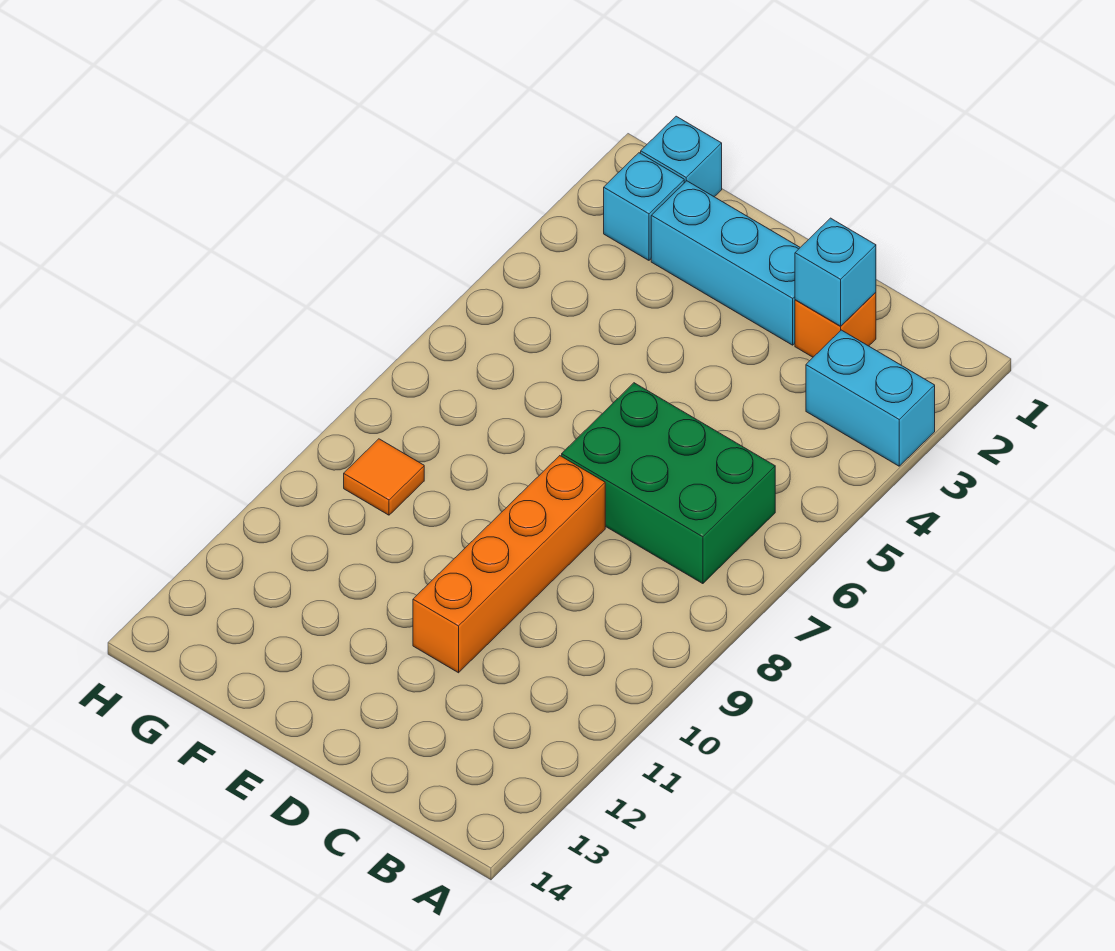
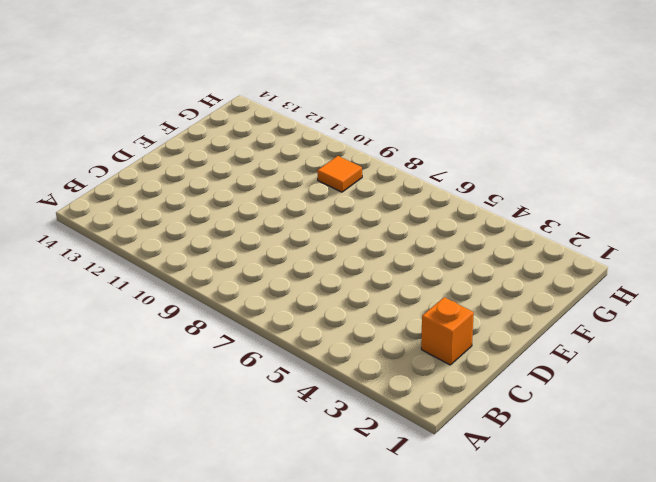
none -> cyan 1x2 brick [806,330,935,466]
none -> green 2x3 brick [562,383,775,584]

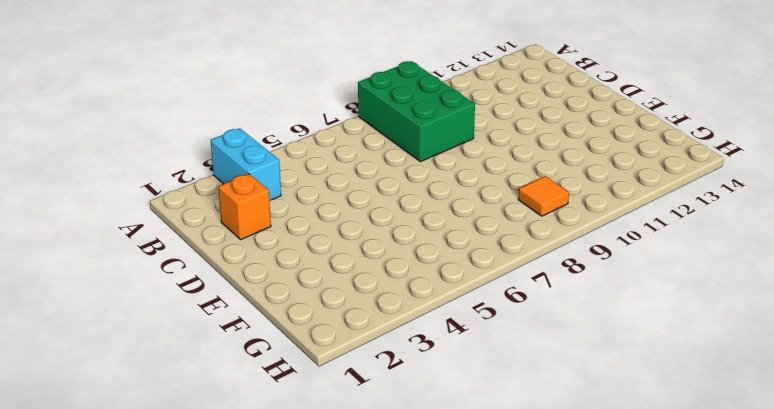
green 2x3 brick [358,61,475,162] -> green 2x3 brick moved to [562,383,775,584]
none -> cyan 1x3 brick [651,181,800,345]
none -> orange 1x4 brick [413,456,605,673]

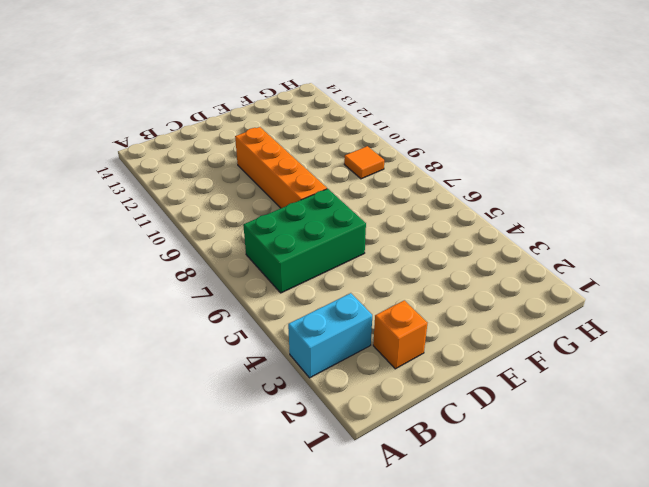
none -> cyan 1x3 brick [651,181,800,345]
none -> cyan 1x1 brick [641,116,722,197]

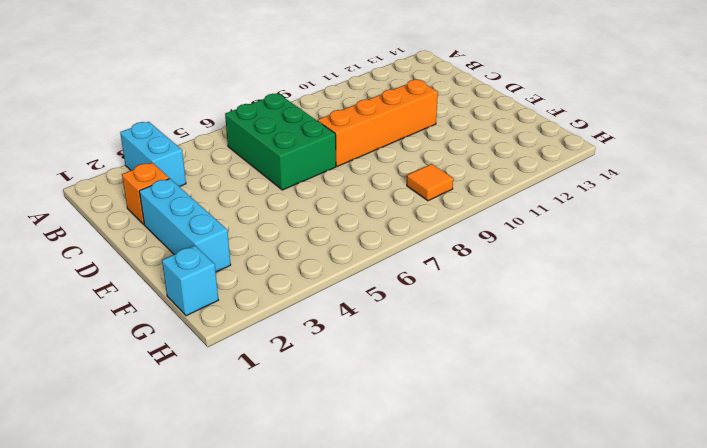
none -> cyan 1x1 brick [604,153,684,260]
none -> cyan 1x1 brick [795,218,876,326]

